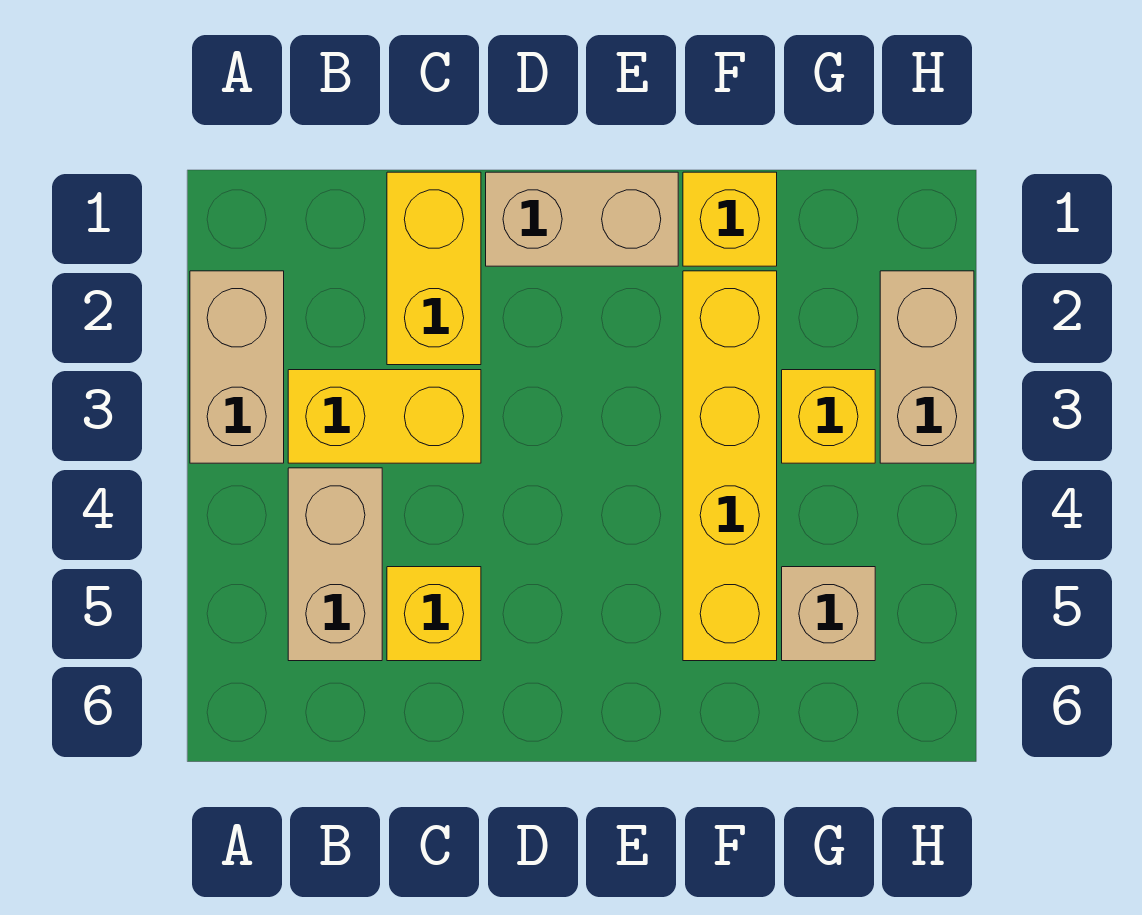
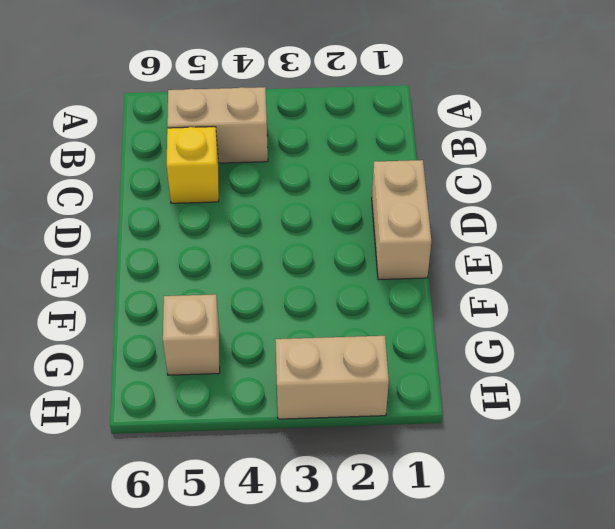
none -> tan 1x2 brick [190,271,284,463]
none -> yellow 1x2 brick [288,370,481,463]

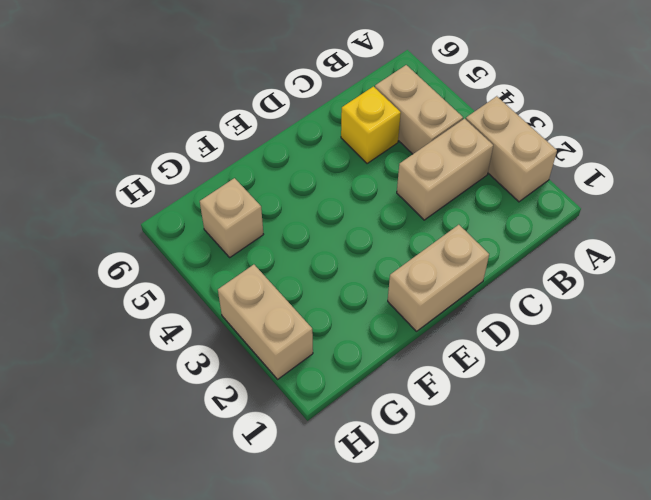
tan 1x2 brick [397,119,493,220] -> yellow 1x2 brick [288,370,481,463]
none -> yellow 1x2 brick [387,172,481,365]
none -> yellow 1x1 brick [683,172,777,266]

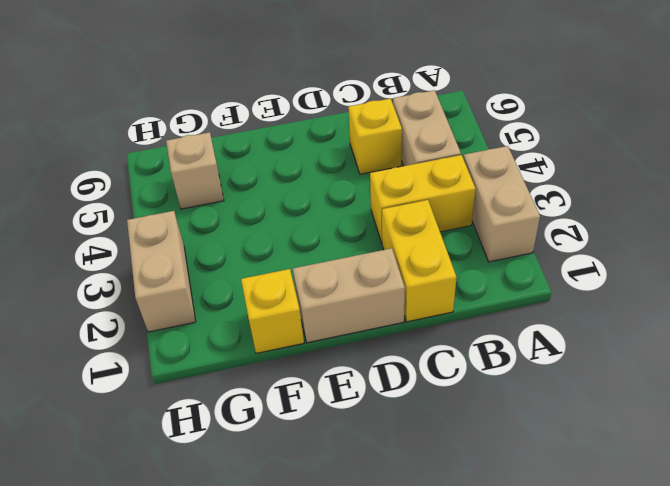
none -> yellow 1x4 brick [683,271,777,661]
none -> yellow 1x1 brick [782,370,875,463]

